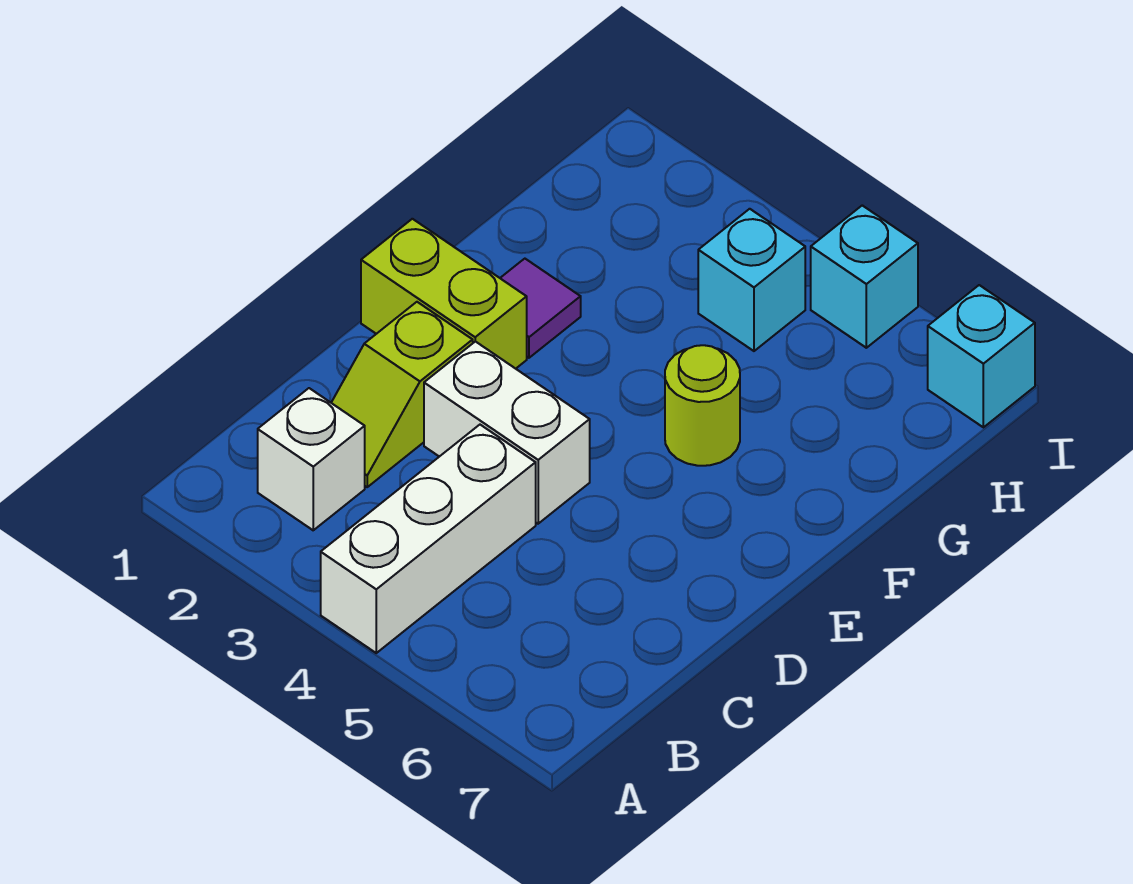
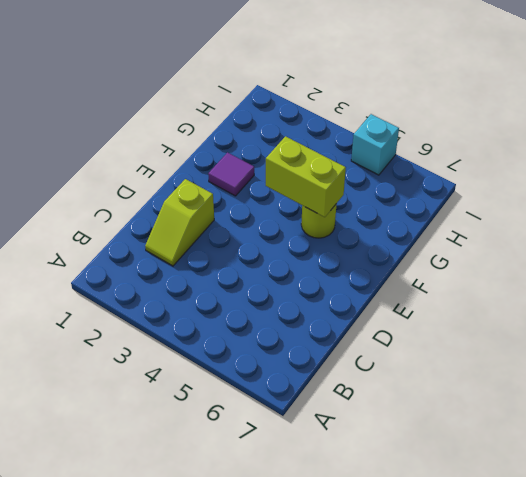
lime 1x2 brick [266,136,346,217] -> lime 1x2 brick moved to [361,219,527,369]
none -> white 1x3 brick [321,425,536,653]
none -> white 1x1 brick [258,388,365,530]

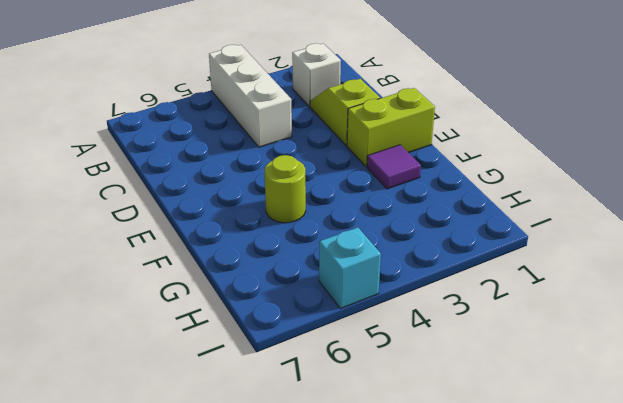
none -> white 1x2 brick [424,341,590,524]
none -> cyan 1x1 brick [698,209,805,351]

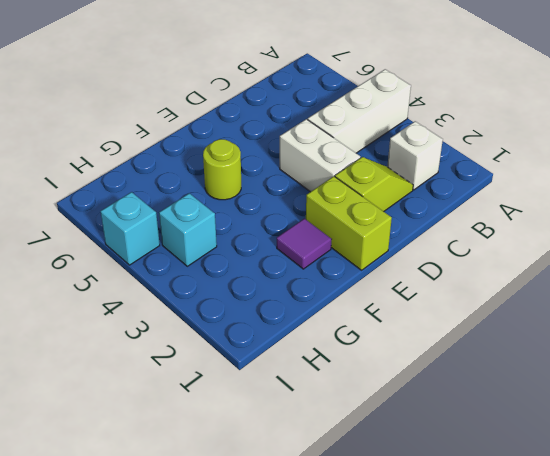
none -> cyan 1x1 brick [928,285,1035,427]

